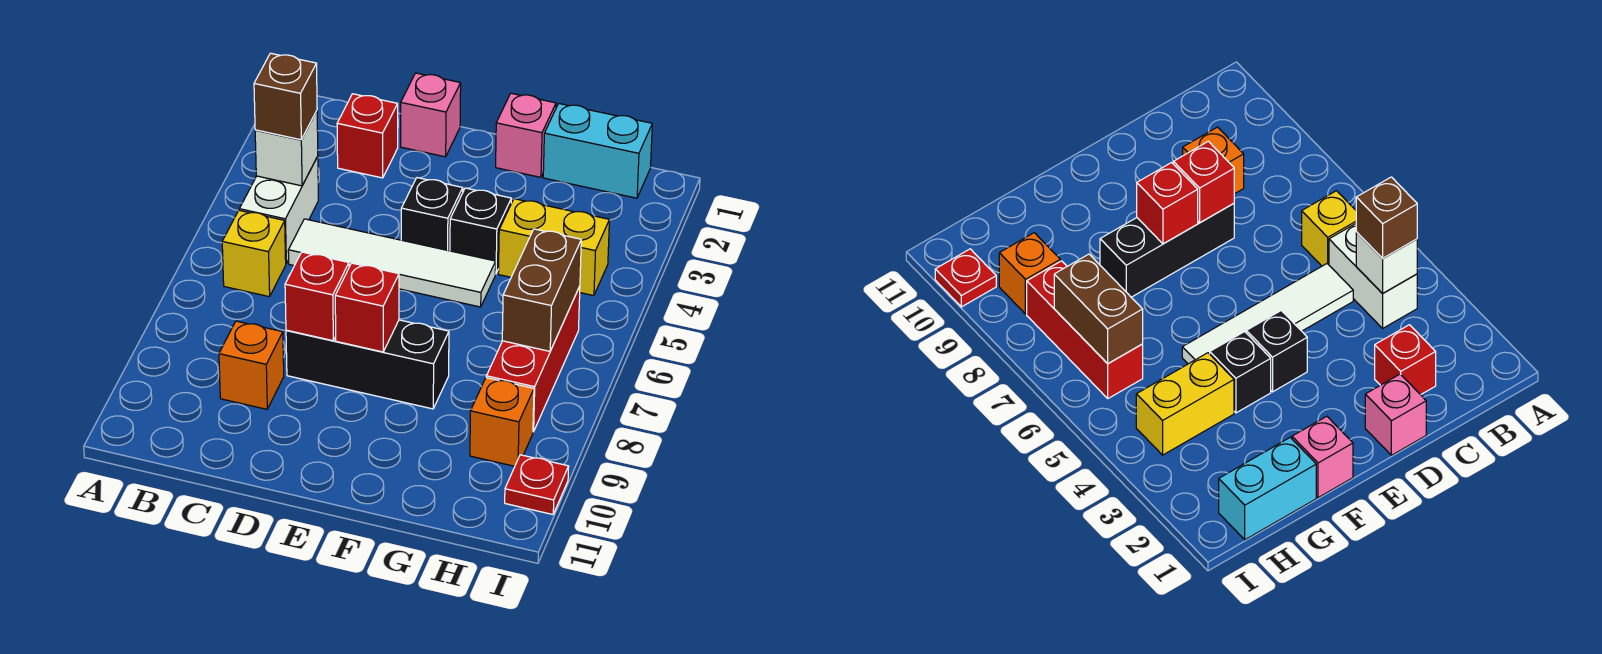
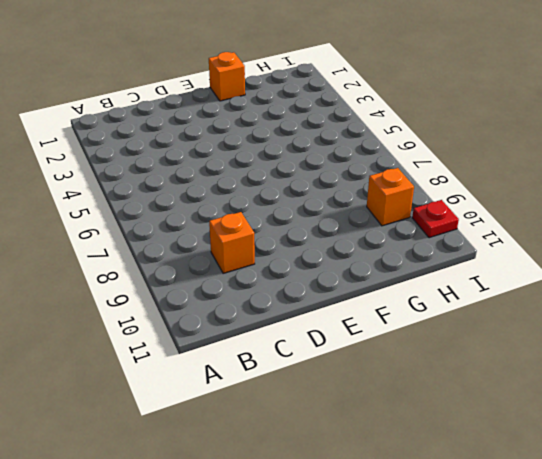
orange 1x1 brick [209,52,245,101] -> pink 1x1 brick [496,93,556,177]
none -> white 1x2 brick [239,156,318,263]
none -> yellow 1x1 brick [222,210,286,297]
none -> red 1x1 brick [337,94,398,178]

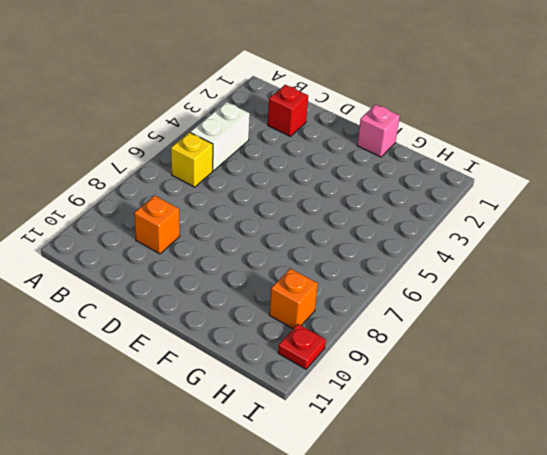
none -> white 1x4 tile [288,219,496,307]
none -> pink 1x1 brick [401,73,461,157]
none -> black 1x3 brick [286,320,449,409]

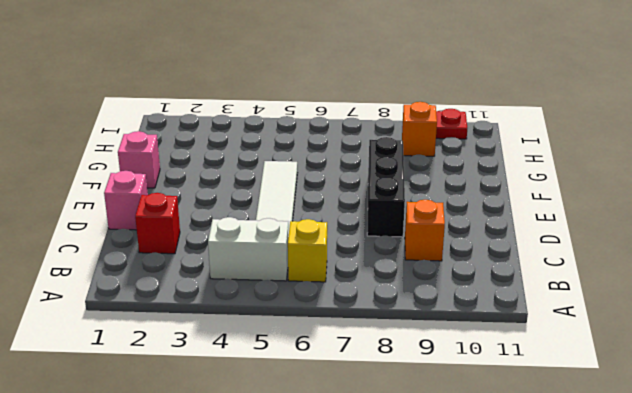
none -> black 1x1 brick [401,178,463,251]
none -> black 1x1 brick [450,188,511,274]
none -> cyan 1x2 brick [543,104,652,198]

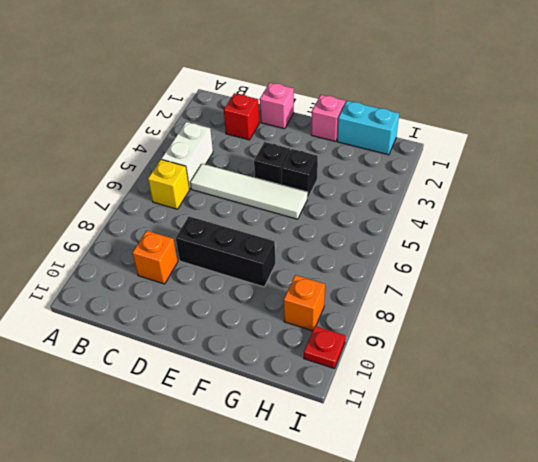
none -> yellow 1x2 brick [498,199,609,296]
none -> red 1x3 brick [486,286,580,432]
none -> white 1x1 brick [255,111,318,186]

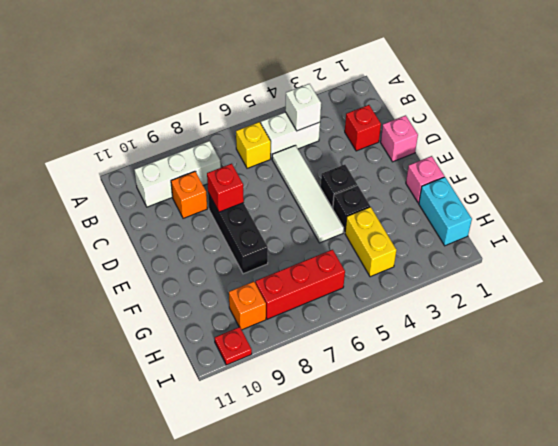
white 1x3 brick [134,141,221,207] -> none
none -> red 1x1 brick [335,263,399,352]
none -> brown 1x2 brick [502,229,581,351]
none -> brown 1x1 brick [254,53,317,140]

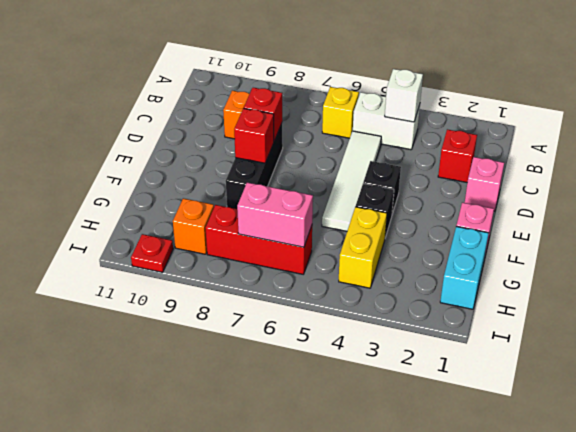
pink 1x2 brick [237,182,313,247] -> brown 1x2 brick [502,229,581,351]
none -> brown 1x1 brick [254,53,317,140]

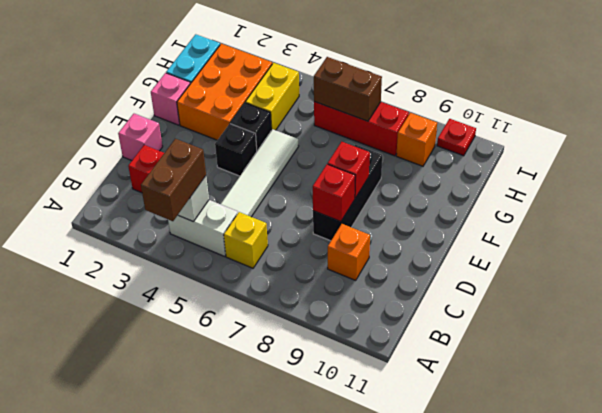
brown 1x2 brick [141,139,206,221] -> brown 1x1 brick [254,53,317,140]
orange 2x3 brick [177,44,272,140] -> none

